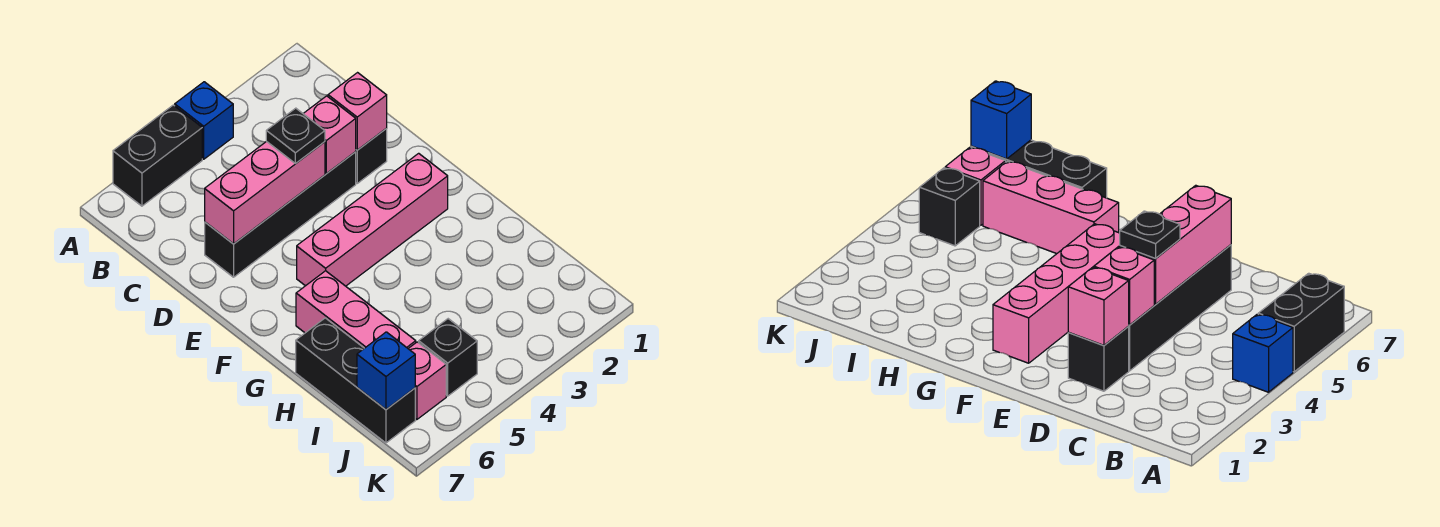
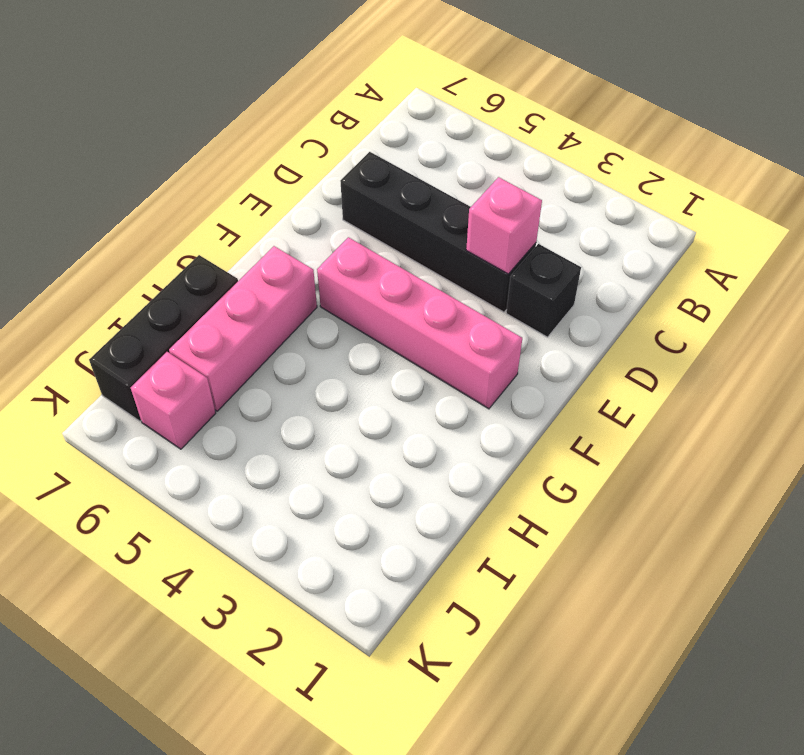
none -> blue 1x1 brick [175,82,233,159]
none -> black 1x2 brick [113,105,202,206]
none -> black 1x1 brick [419,319,477,396]

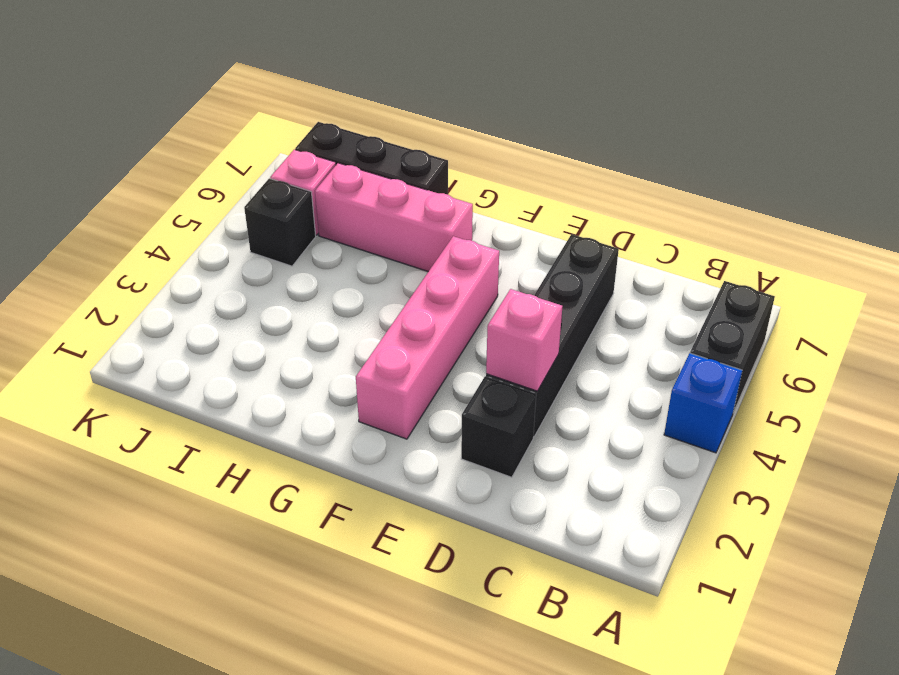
none -> pink 1x1 brick [328,73,387,150]
none -> pink 1x3 brick [205,141,325,244]
none -> blue 1x1 brick [357,332,415,410]

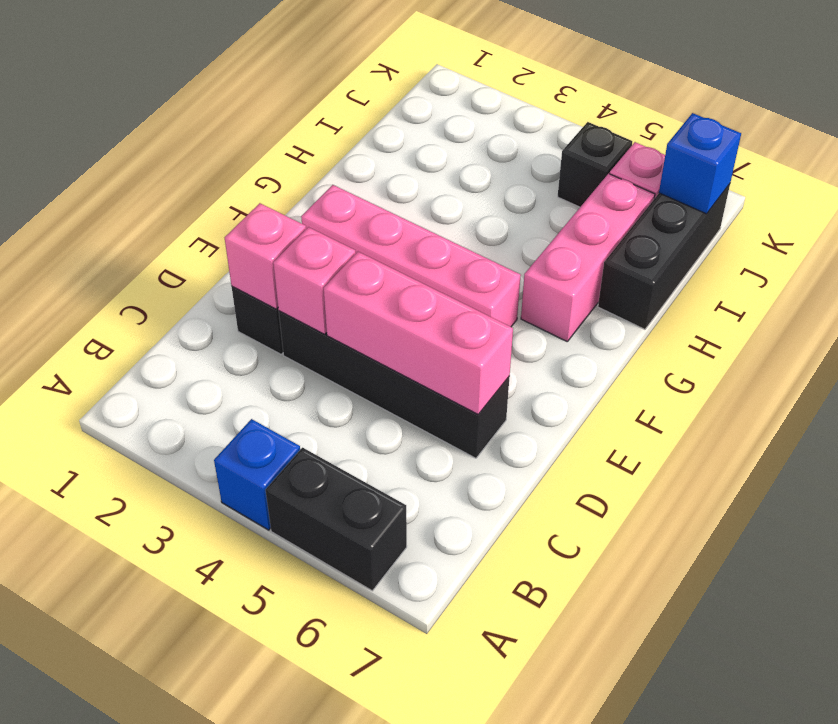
none -> black 1x1 plate [266,108,325,164]

